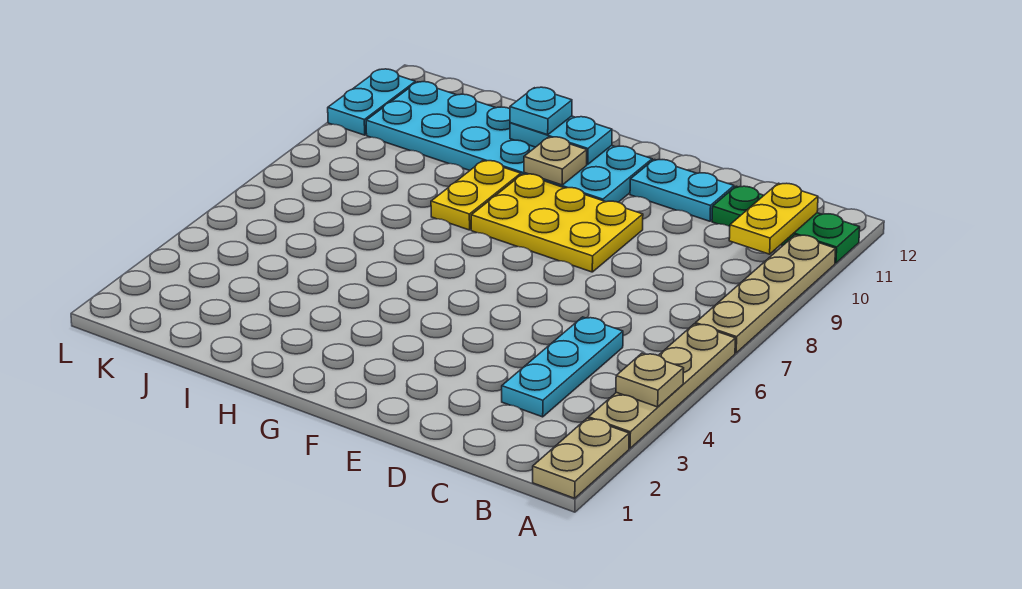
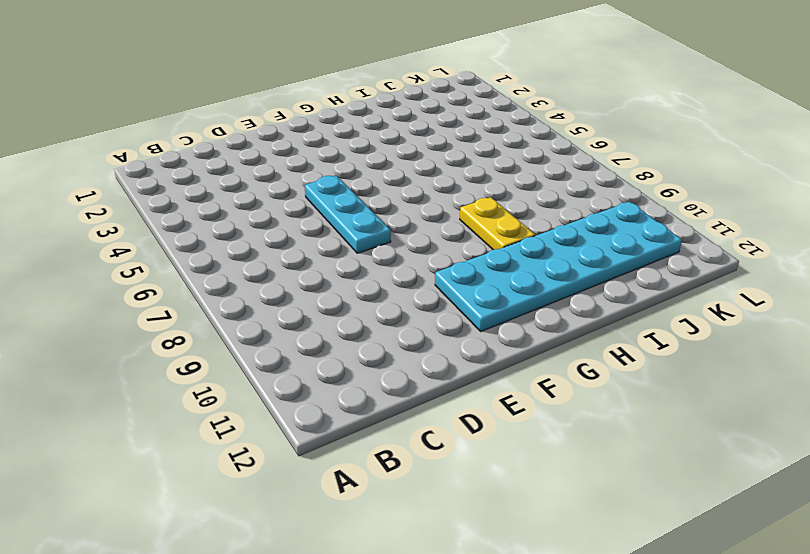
cyan 1x3 plate [305,175,391,253] -> cyan 1x3 plate moved to [502,317,623,417]
none -> tan 1x2 plate [533,418,629,498]
none -> tan 1x4 plate [589,324,735,448]
none -> tan 1x4 plate [696,235,836,353]

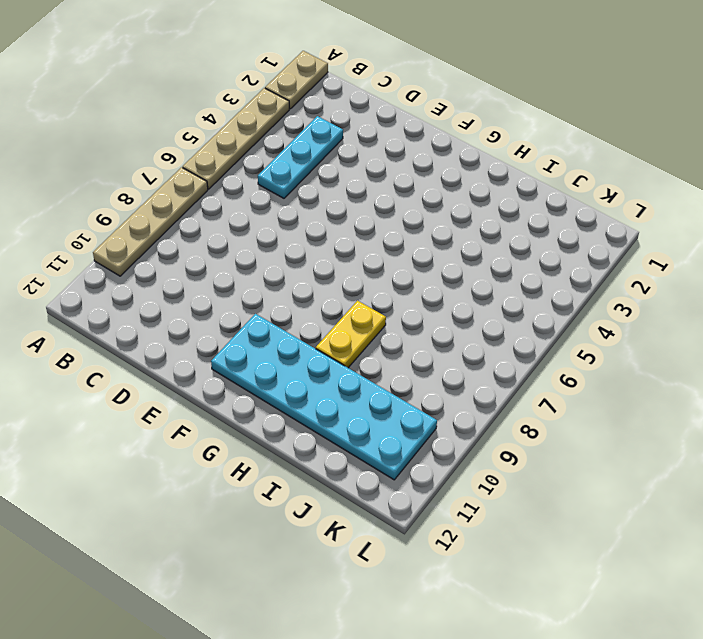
none -> green 1x3 plate [712,186,860,263]
none -> cyan 1x2 plate [630,160,734,221]
none -> yellow 2x3 plate [471,174,643,272]

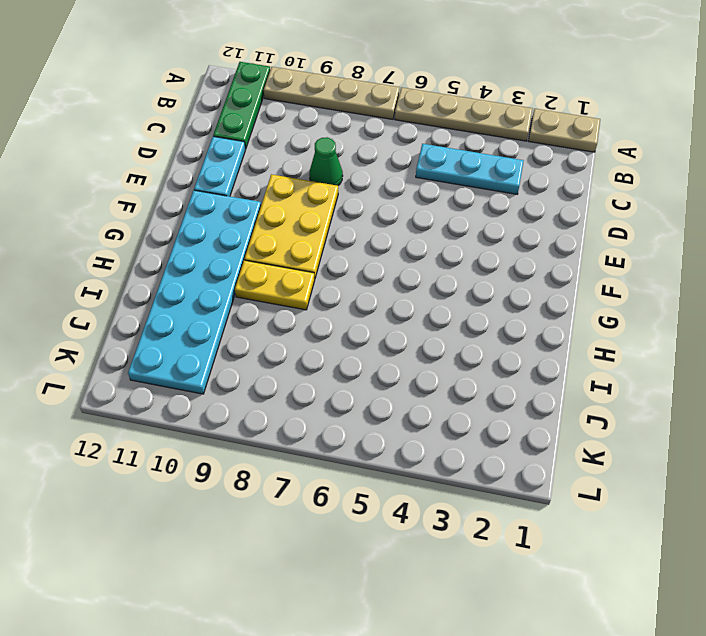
green 1x1 cone [309,137,343,186] -> none
none -> cyan 1x2 plate [328,69,415,135]
none -> tan 1x1 plate [616,353,684,407]
none -> yellow 1x2 plate [729,183,818,254]

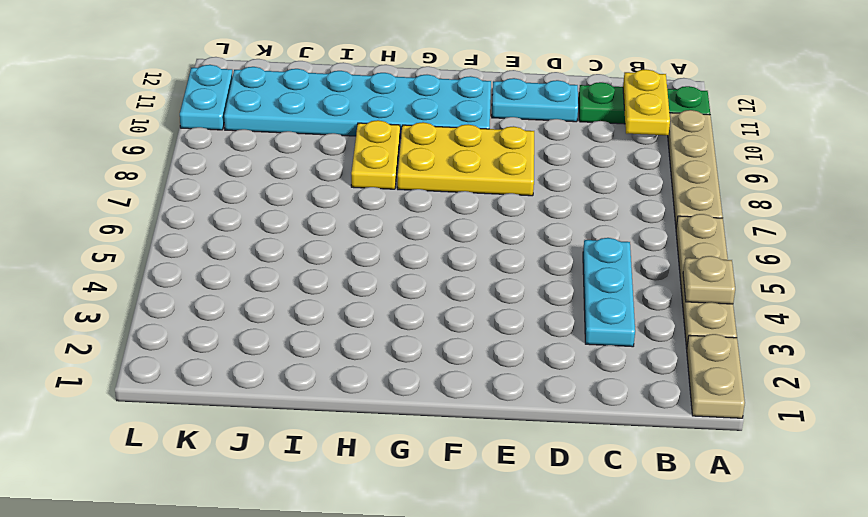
none -> tan 1x1 plate [524,137,587,185]
none -> cyan 1x2 plate [510,116,612,164]
none -> cyan 1x1 plate [510,87,572,135]

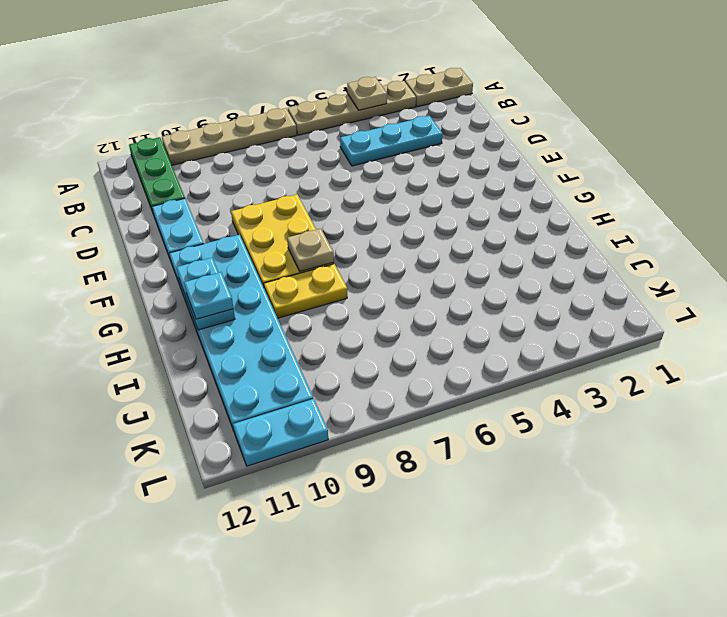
tan 1x1 plate [287,229,334,271] -> tan 1x1 plate moved to [524,137,587,185]
none -> yellow 1x2 plate [729,183,818,254]

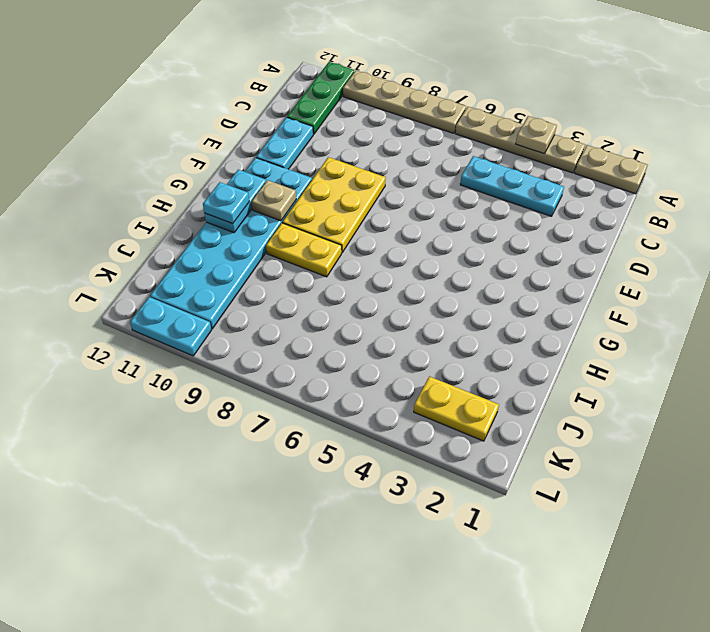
yellow 1x2 plate [414,376,499,441] -> yellow 1x2 plate moved to [729,183,818,254]

